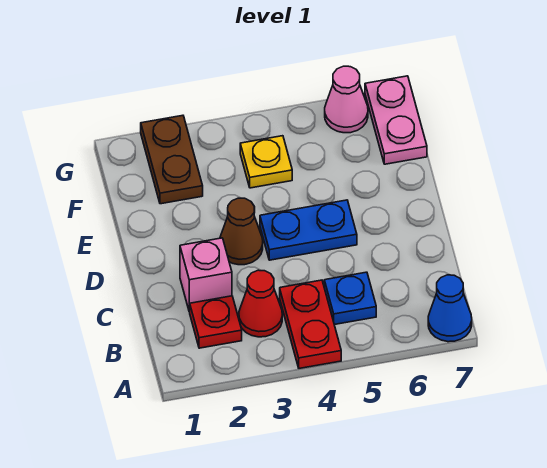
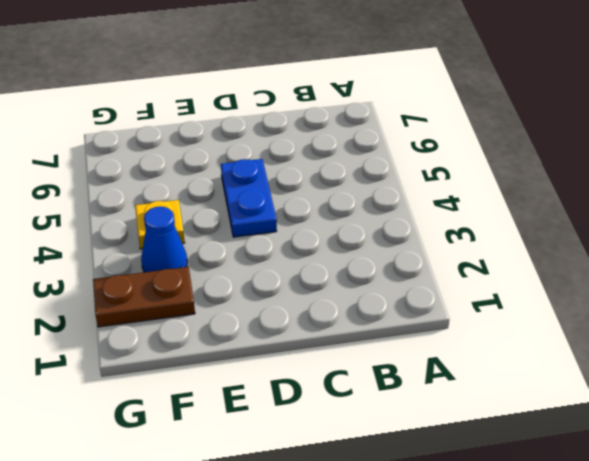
blue 1x1 cone [141,207,187,272] -> blue 1x1 cone moved to [428,275,472,342]
none -> red 1x2 plate [280,280,341,368]
none -> red 1x1 plate [190,296,242,348]
none -> red 1x1 cone [239,270,282,337]

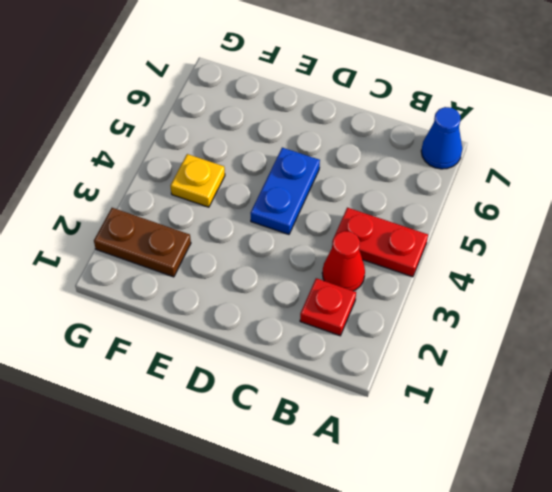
none -> blue 1x1 plate [324,272,376,325]
none -> pink 1x1 brick [180,238,232,312]
none -> brown 1x1 cone [220,198,263,265]

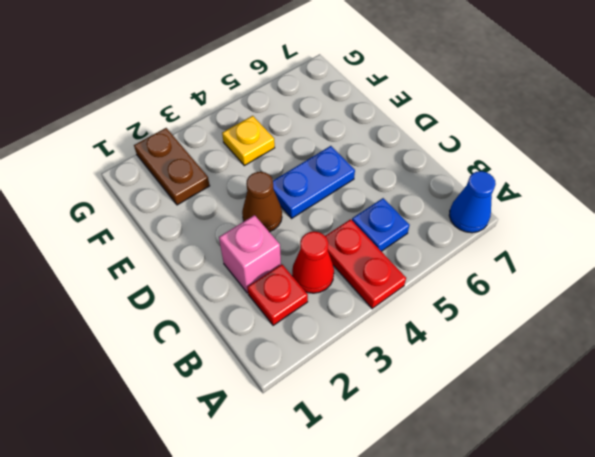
none -> pink 1x2 plate [365,76,427,164]
none -> pink 1x1 cone [325,66,368,133]

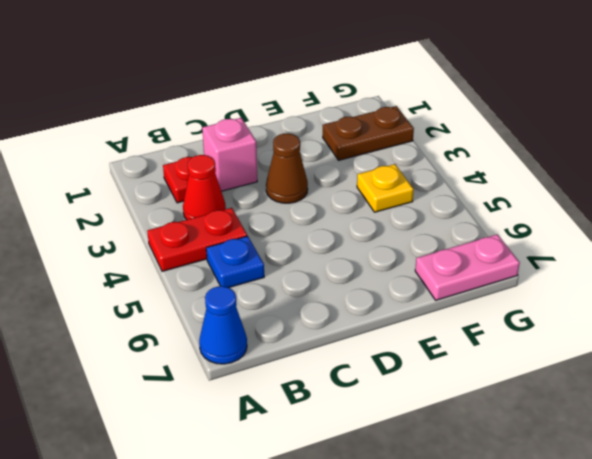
none -> blue 1x2 plate [260,200,357,260]
none -> pink 1x1 cone [325,66,368,133]

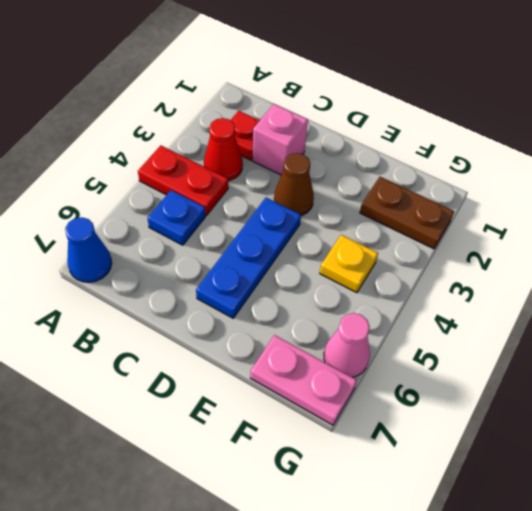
blue 1x3 plate [196,198,301,318] -> blue 1x2 plate [260,200,357,260]

